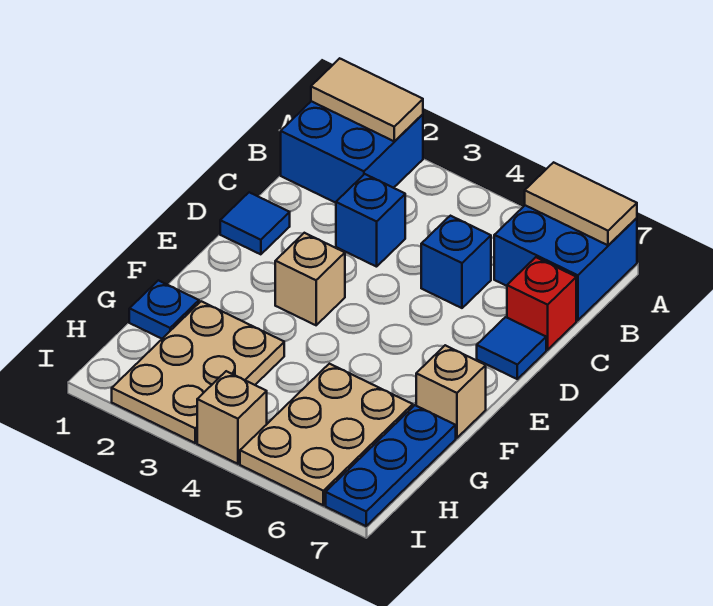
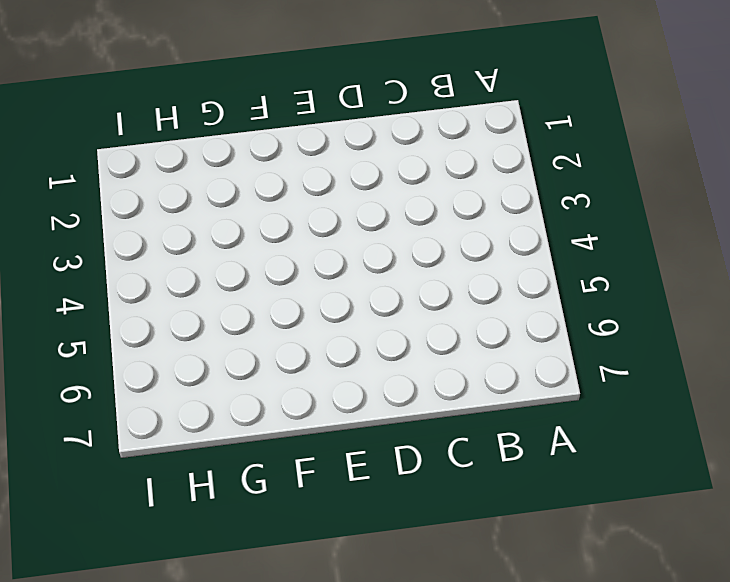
none -> blue 2x2 brick [281,101,423,203]
none -> blue 2x2 brick [494,205,637,320]
none -> blue 1x1 brick [336,174,405,267]

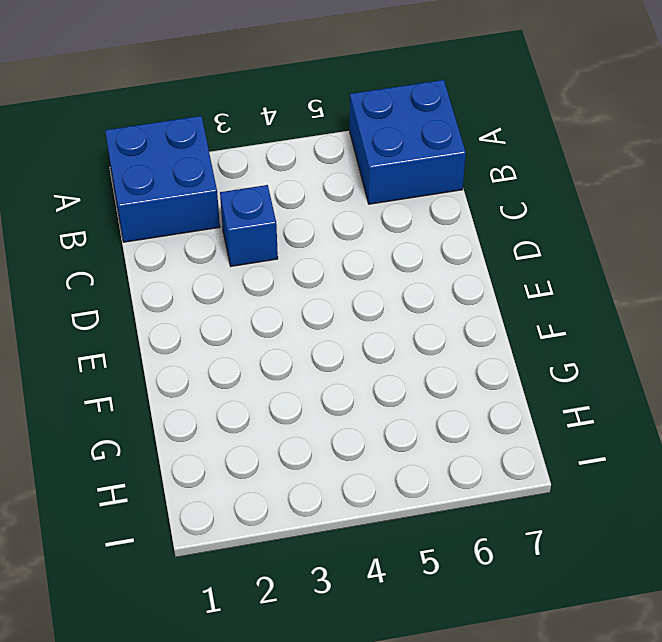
none -> blue 1x1 brick [421,216,491,308]
none -> red 1x1 brick [507,257,576,350]
none -> blue 1x1 tile [220,192,290,254]

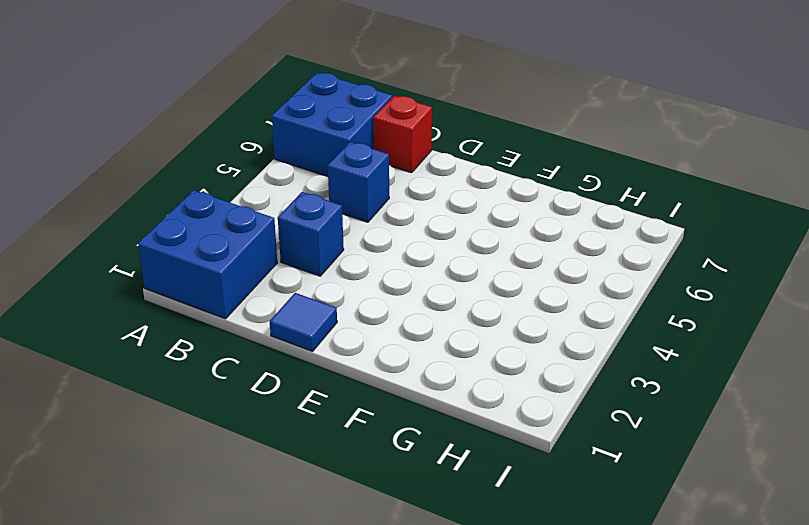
none -> blue 1x1 tile [477,317,546,379]
none -> tan 1x1 brick [275,233,345,325]
none -> tan 1x1 brick [416,345,486,438]

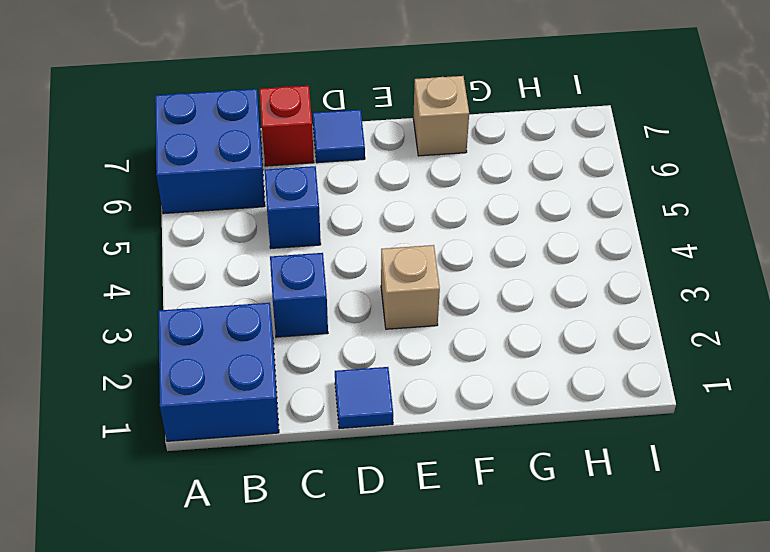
none -> blue 1x1 plate [129,280,199,339]
none -> tan 2x3 plate [112,301,284,443]
none -> tan 2x3 plate [240,364,413,505]

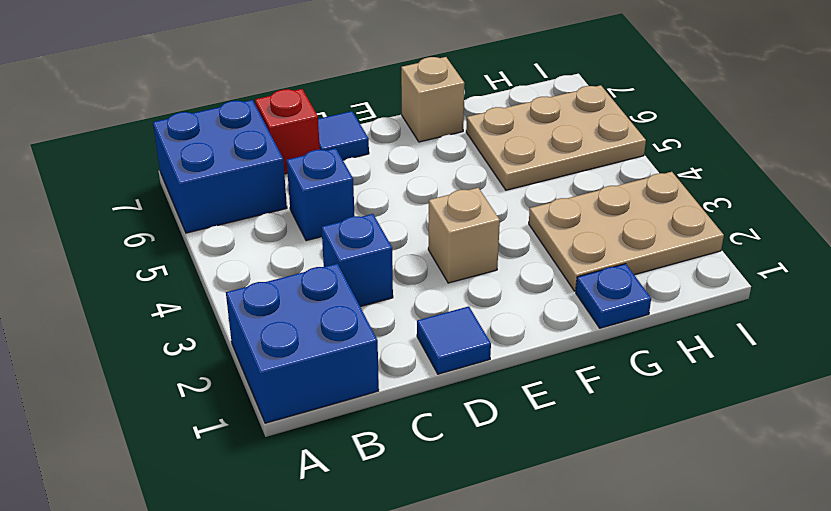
none -> blue 1x3 plate [326,405,456,526]
none -> tan 1x1 brick [197,371,267,464]
none -> tan 1x2 tile [311,58,423,141]

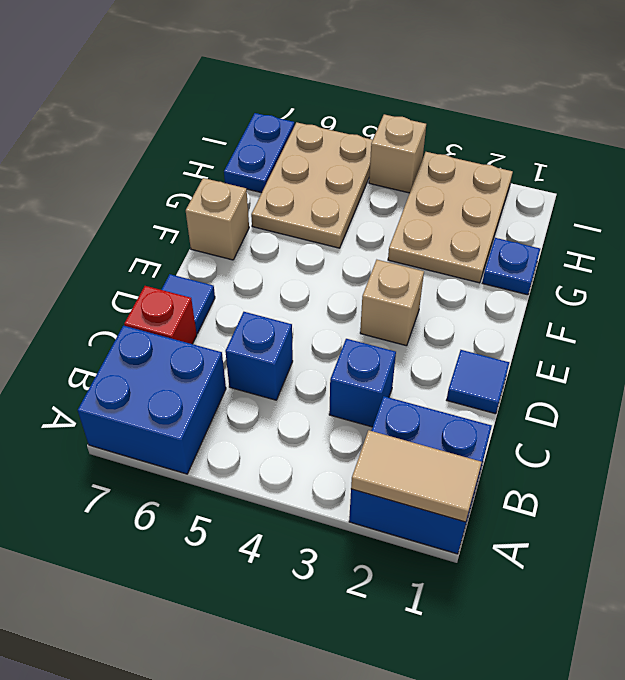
blue 1x2 plate [224,113,294,193] -> blue 1x3 plate [326,405,456,526]
none -> tan 1x2 tile [525,162,637,245]

